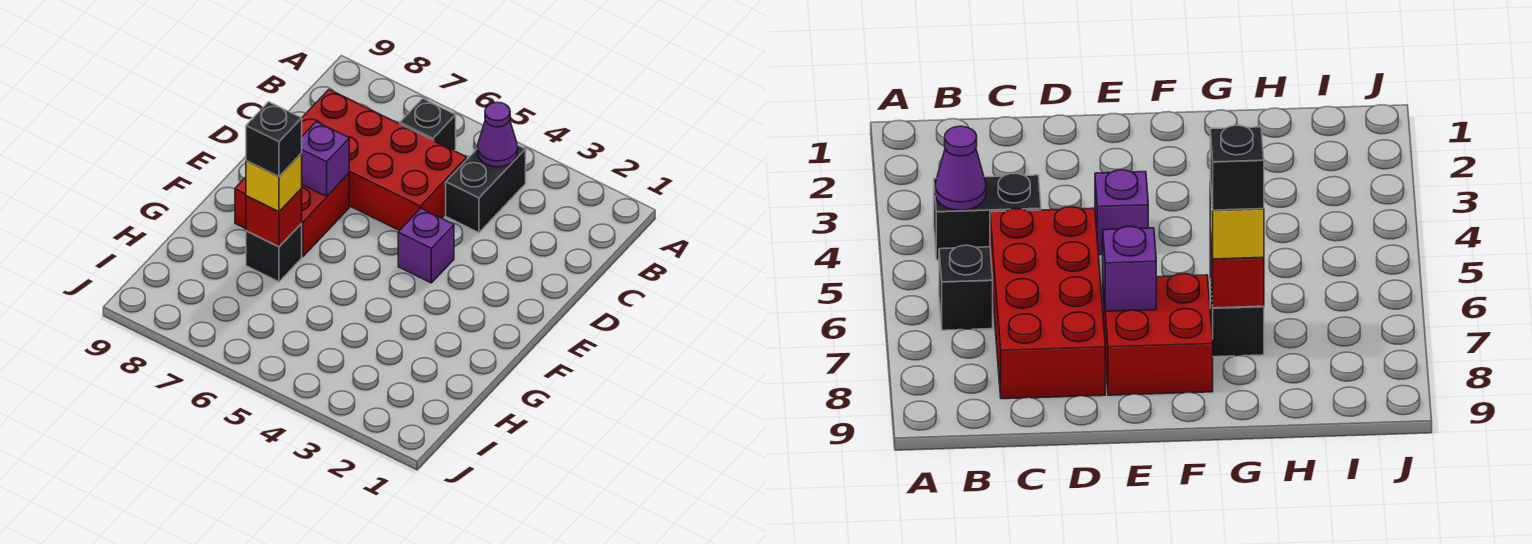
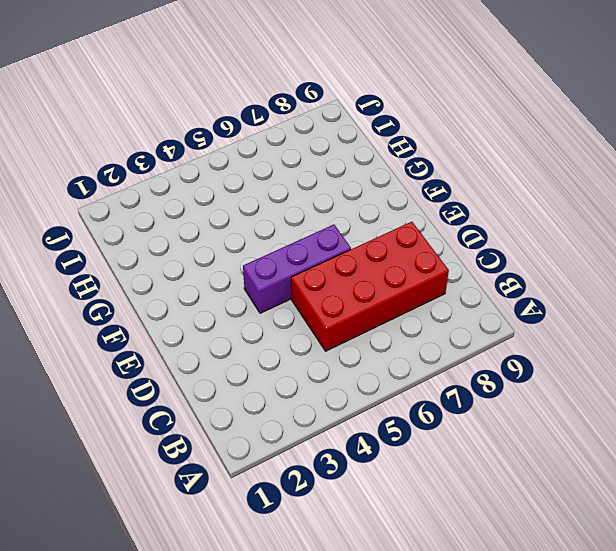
purple 1x3 brick [243,225,351,313] -> purple 1x1 brick [398,208,454,283]
none -> black 1x2 brick [446,145,526,233]
none -> black 1x1 brick [400,99,456,151]

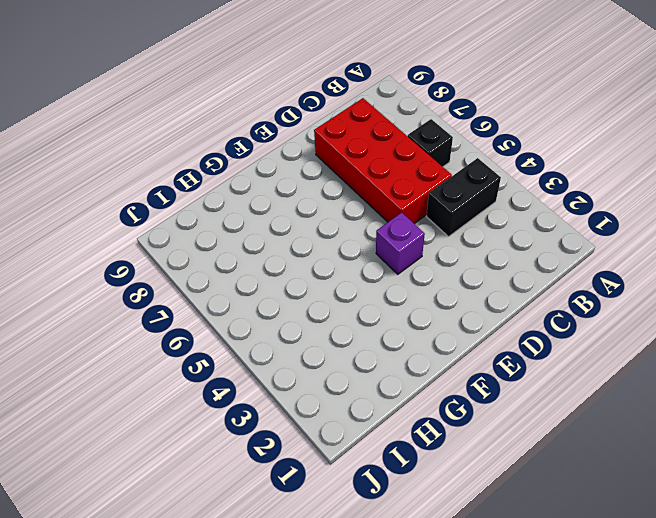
none -> red 2x2 brick [235,174,349,257]
none -> black 1x1 brick [246,224,302,282]

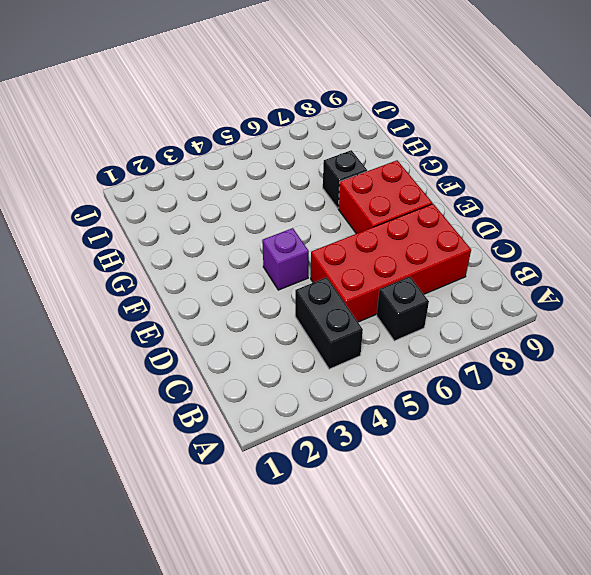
none -> purple 1x1 cone [477,102,518,167]
none -> purple 1x1 brick [302,122,349,196]

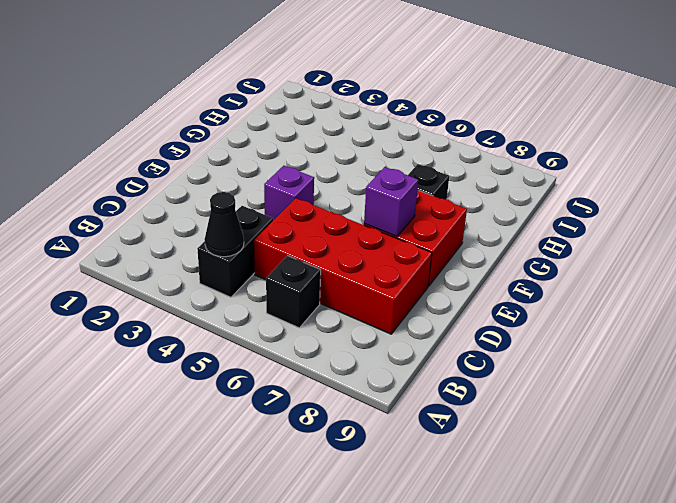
black 1x1 cone [205,192,244,257] -> purple 1x1 cone [477,102,518,167]
none -> red 1x1 brick [246,188,302,247]
none -> yellow 1x1 brick [246,153,302,212]

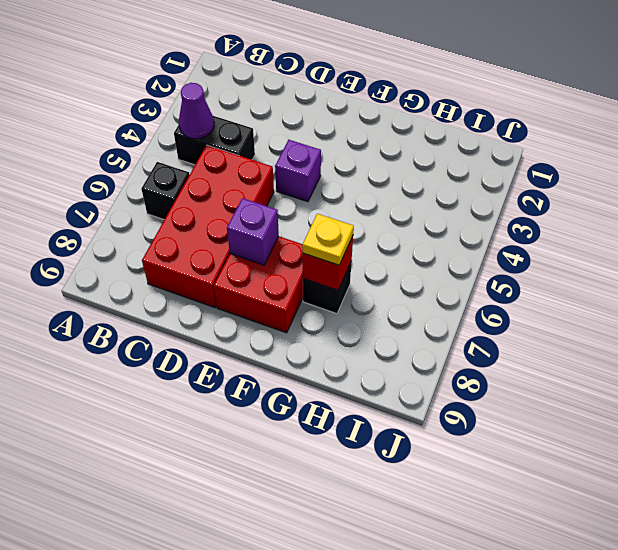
yellow 1x1 plate [302,214,354,265] -> yellow 1x1 brick [246,153,302,212]
none -> black 1x1 brick [246,102,302,177]

